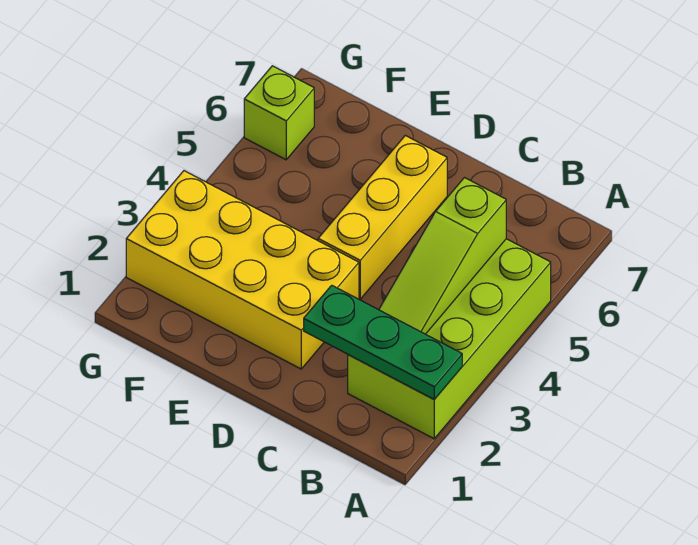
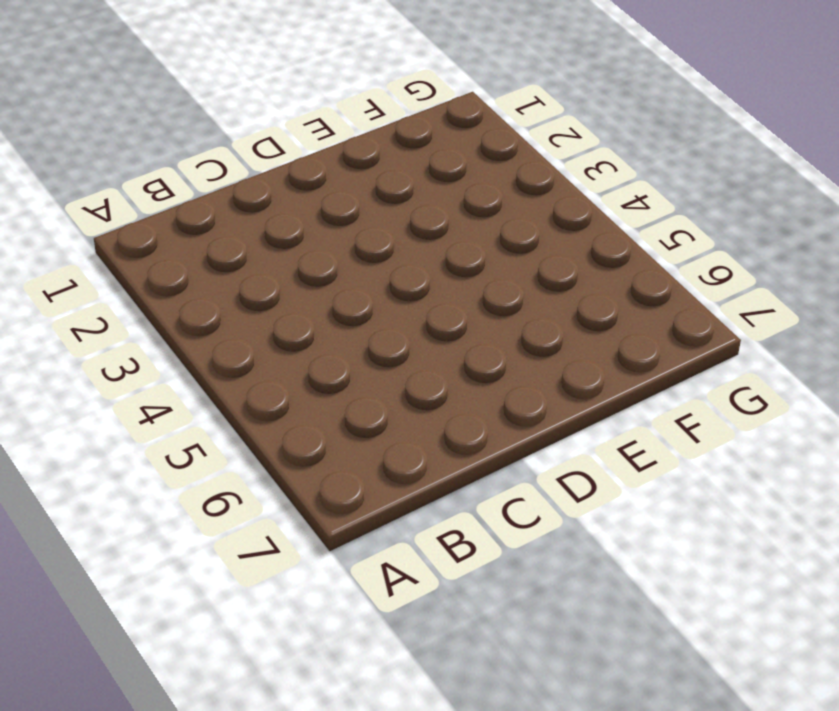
none -> lime 2x4 brick [348,239,551,439]
none -> yellow 2x4 brick [126,171,359,369]

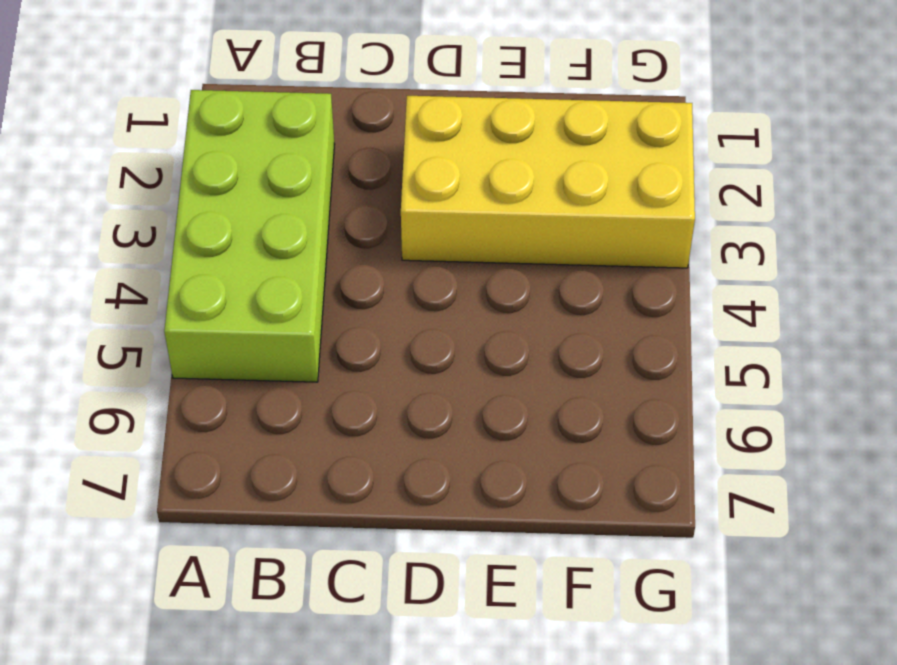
none -> yellow 1x3 brick [318,136,447,299]
none -> lime 1x1 brick [244,66,314,160]

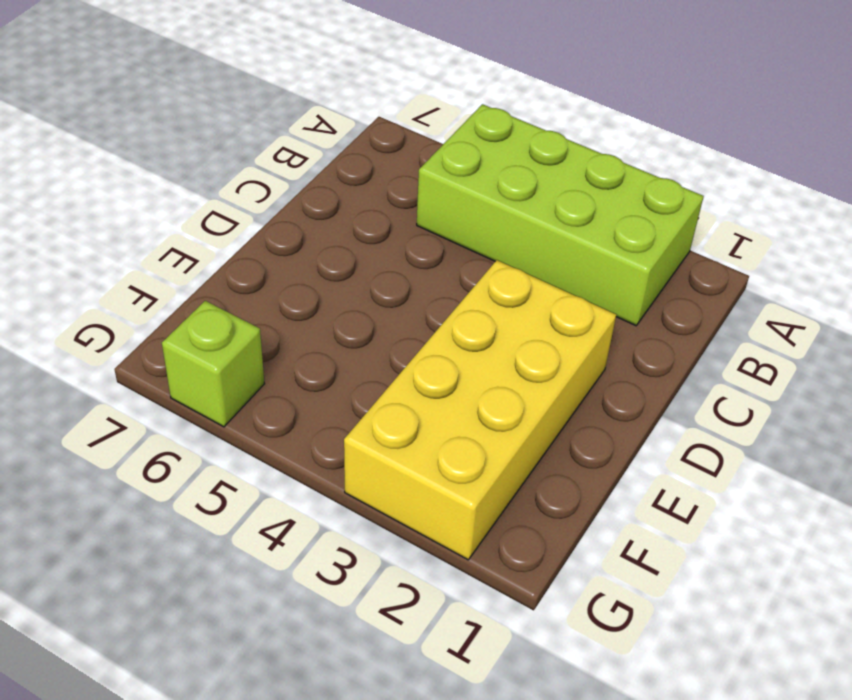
none -> yellow 1x3 brick [318,136,447,299]
none -> green 1x3 plate [304,285,462,399]

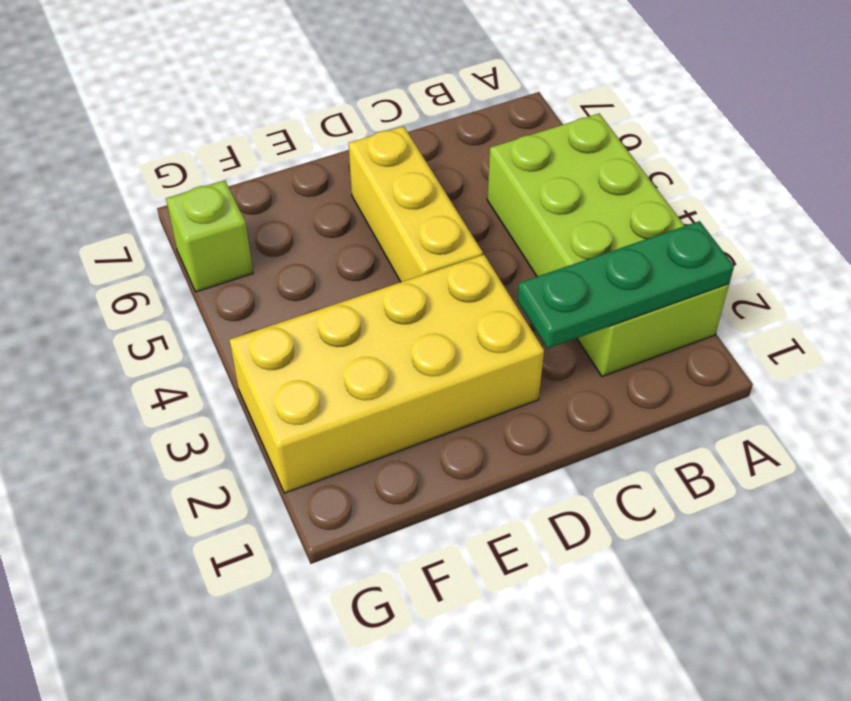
none -> lime 1x3 slope [379,178,506,334]

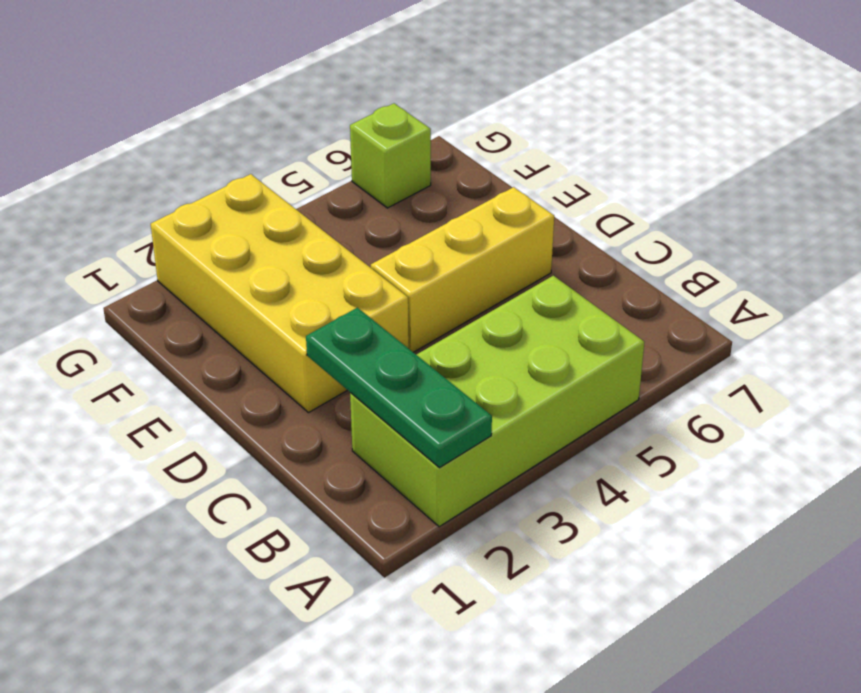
none -> lime 1x3 slope [379,178,506,334]

